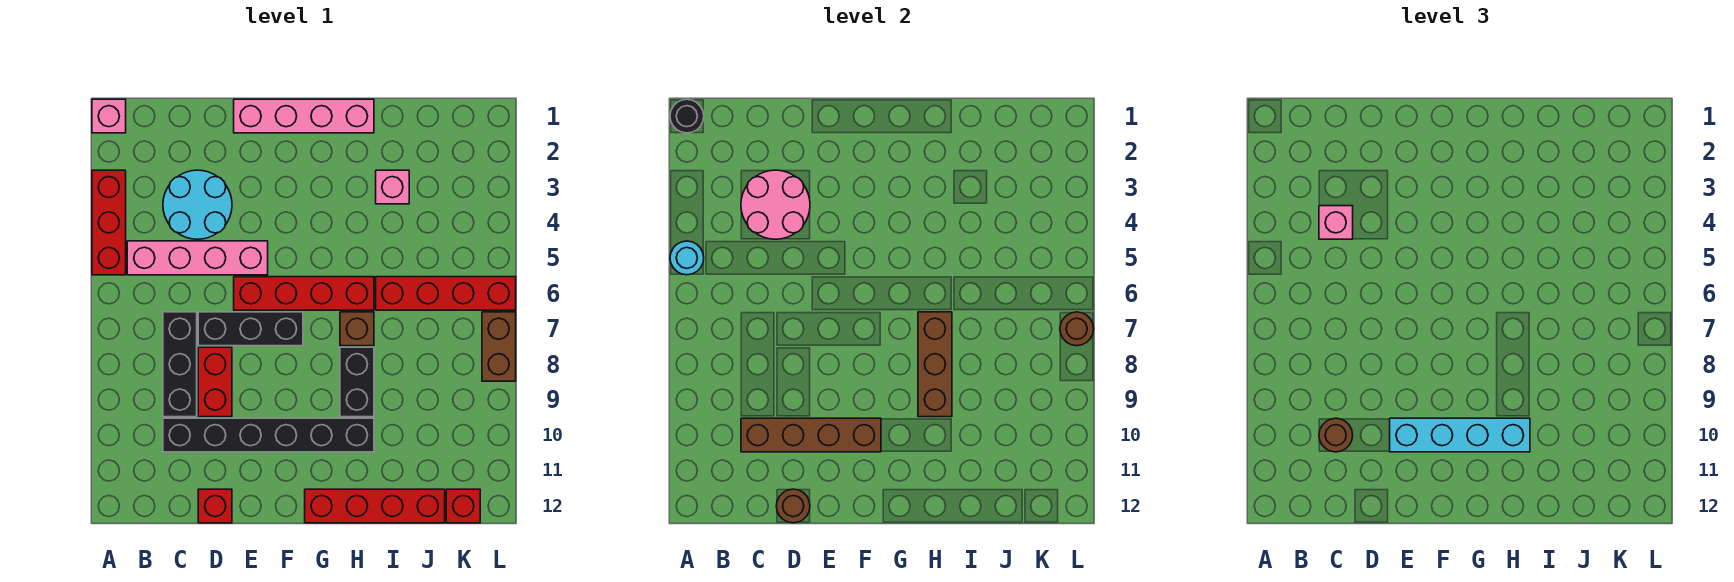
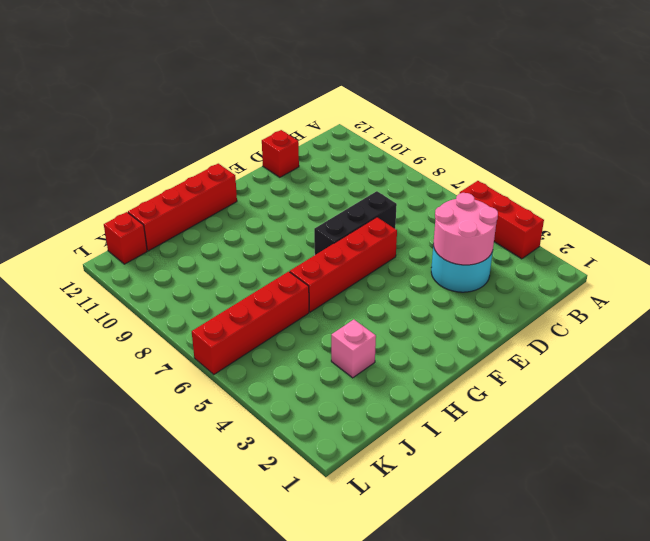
none -> pink 1x1 brick [92,99,126,133]
none -> pink 1x4 brick [127,241,268,275]
none -> black 1x3 brick [163,312,197,417]

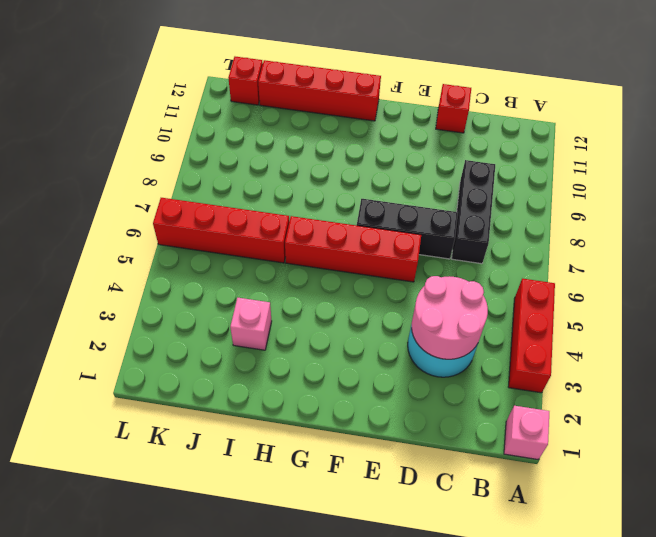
none -> pink 1x4 brick [127,241,268,275]
none -> black 1x6 brick [163,418,374,452]
none -> red 1x2 brick [198,347,232,417]

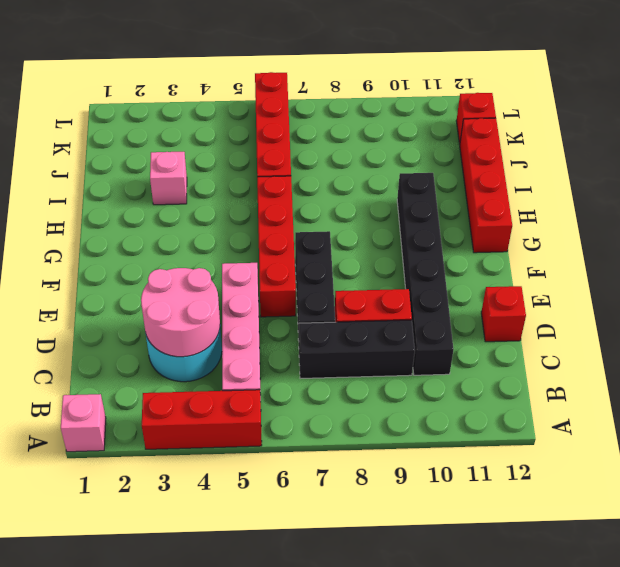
none -> pink 1x4 brick [234,99,374,133]
none -> brown 1x1 brick [340,312,374,346]
none -> black 1x2 brick [340,347,374,417]

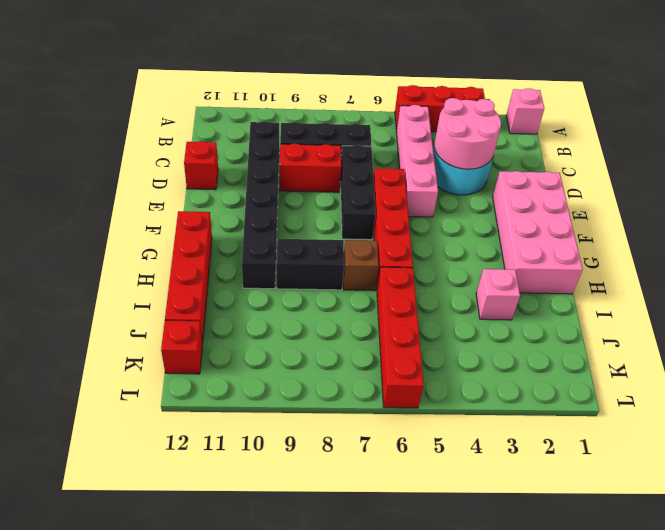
pink 2x4 brick [493,171,583,294] -> pink 1x4 brick [234,99,374,133]
none -> brown 1x2 brick [482,312,516,381]
none -> black 1x1 round brick [670,99,704,133]
none -> cyan 1x1 round brick [670,241,704,275]

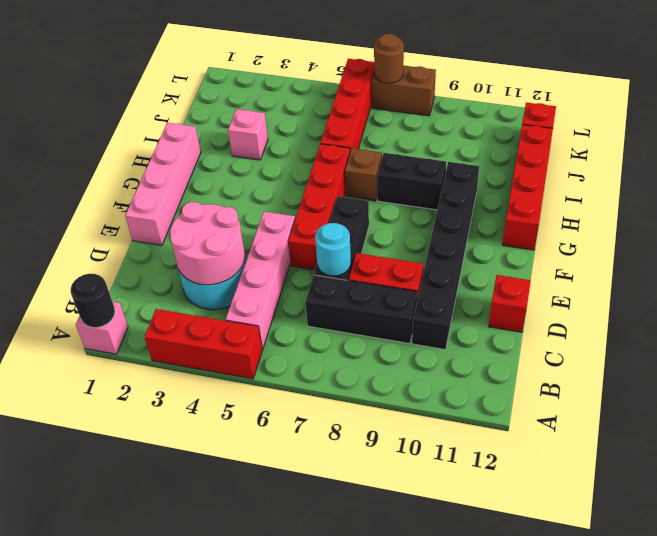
cyan 1x1 round brick [315,223,351,276] -> cyan 1x1 round brick moved to [670,241,704,275]
none -> brown 1x4 brick [741,418,881,452]
none -> brown 1x1 round brick [776,489,810,523]
none -> brown 1x3 brick [918,312,952,417]

